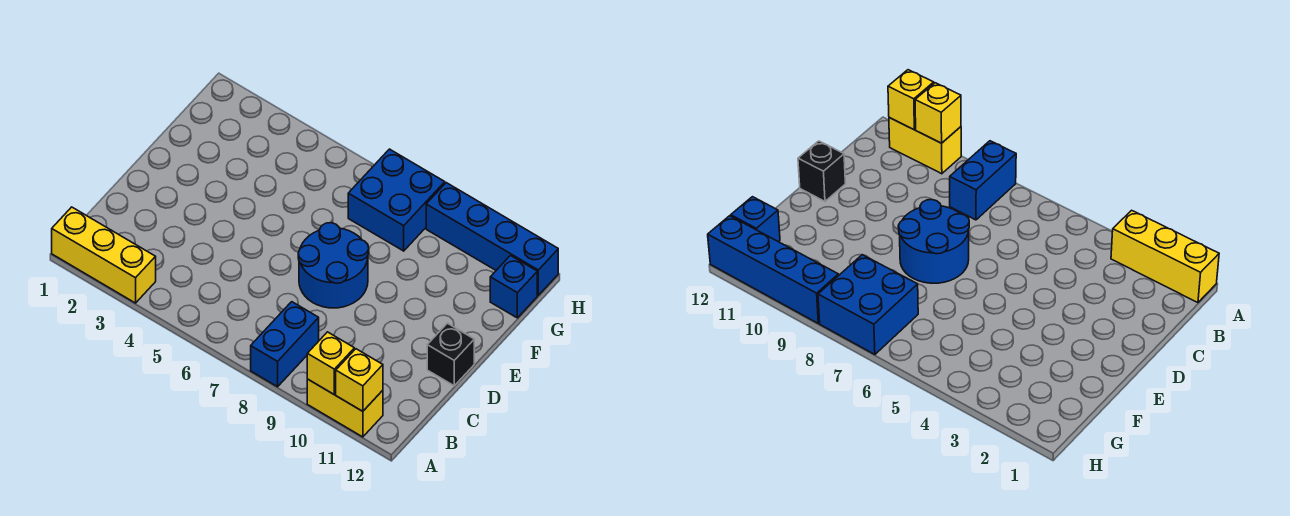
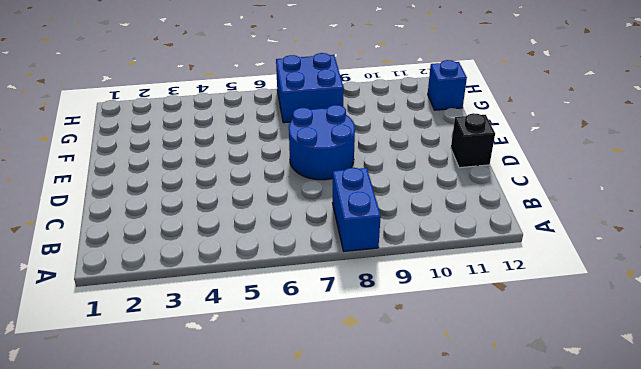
none -> yellow 1x3 brick [52,207,156,303]
none -> yellow 1x2 brick [307,379,383,437]

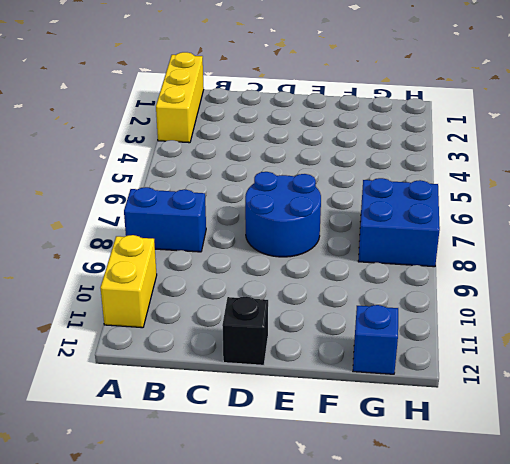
none -> blue 1x4 brick [426,183,558,295]
none -> yellow 1x1 brick [307,332,354,395]

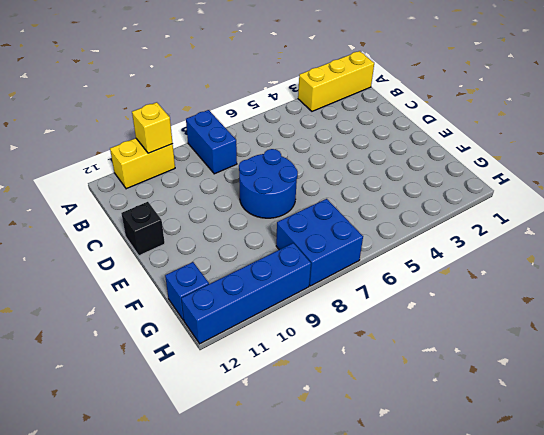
none -> yellow 1x1 brick [336,349,383,411]

